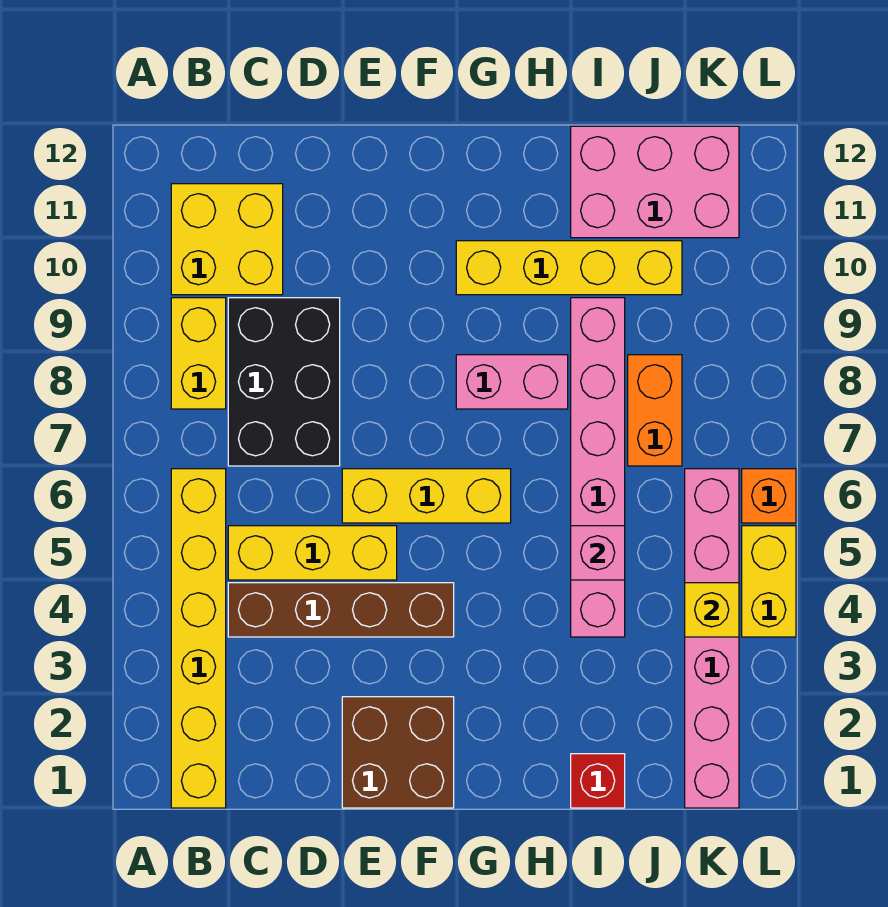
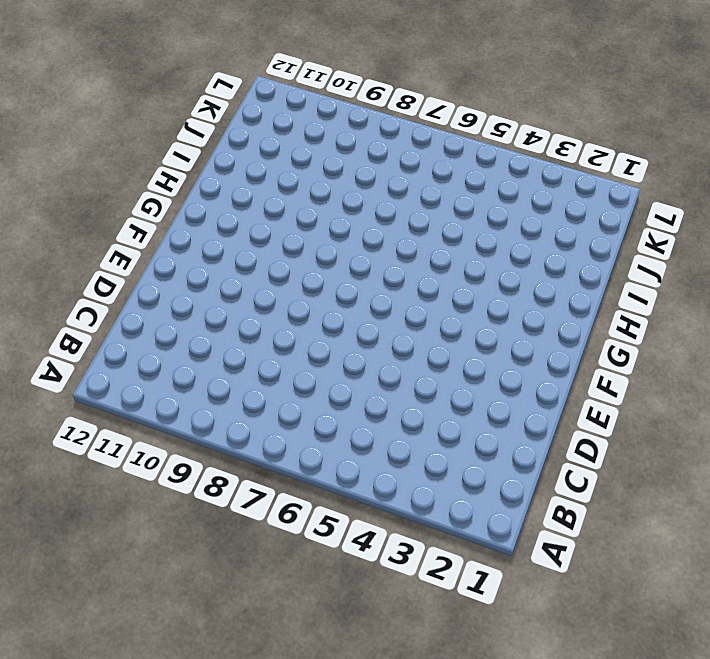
none -> yellow 1x6 brick [171,469,226,808]
none -> yellow 1x2 brick [171,298,226,409]
none -> yellow 2x2 brick [171,184,283,295]

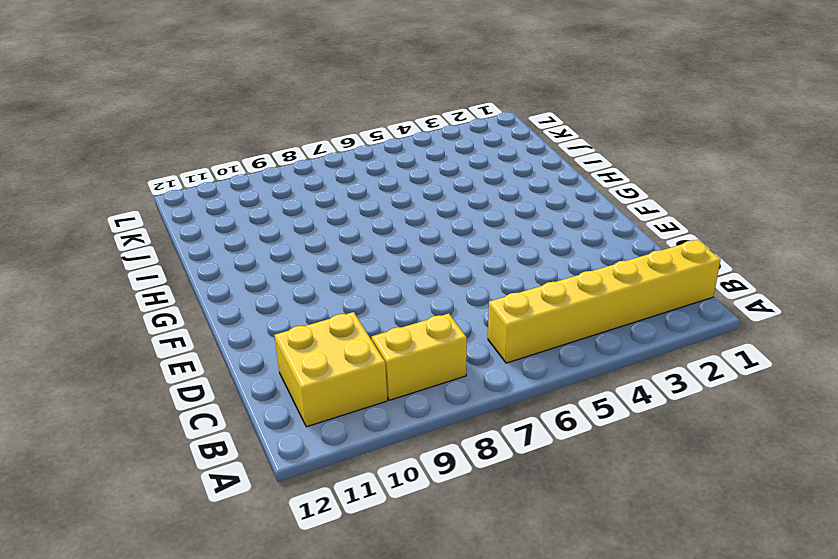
none -> brown 1x4 brick [228,583,454,637]
none -> yellow 1x3 brick [228,526,397,580]
none -> black 2x3 brick [228,298,340,466]

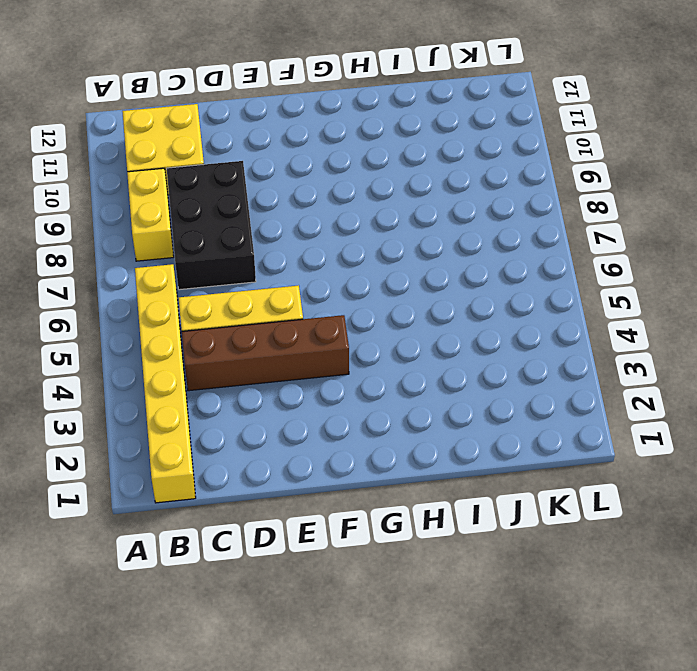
none -> brown 2x2 brick [342,697,454,808]
none -> yellow 1x3 brick [342,469,511,523]
none -> pink 1x2 brick [456,355,568,409]

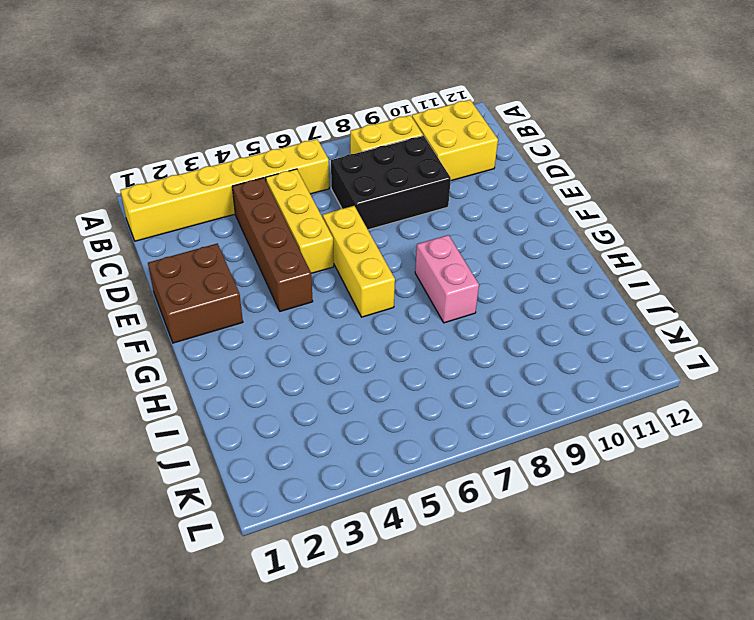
none -> yellow 1x4 brick [456,241,682,295]
none -> red 1x1 brick [571,754,625,808]
none -> pink 1x6 brick [571,298,625,637]

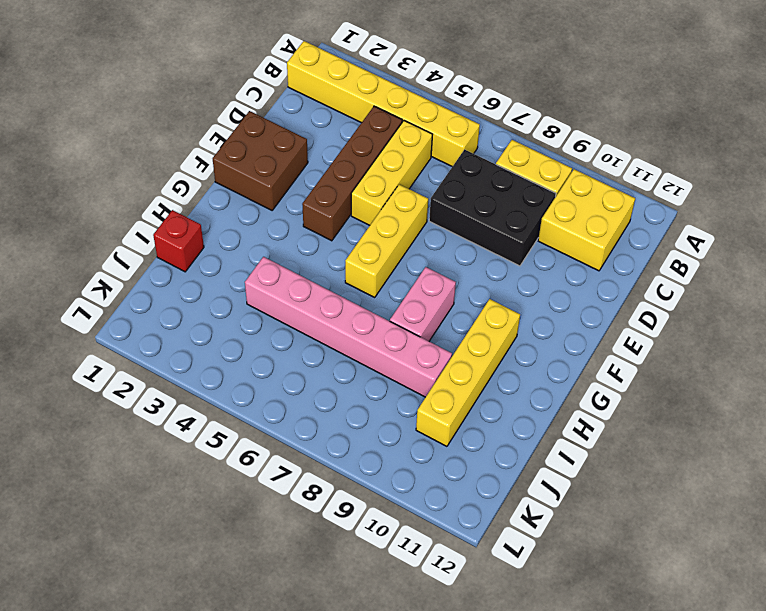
none -> pink 2x3 brick [571,126,739,238]
none -> orange 1x2 brick [628,355,682,466]
none -> pink 1x6 brick [685,469,739,808]

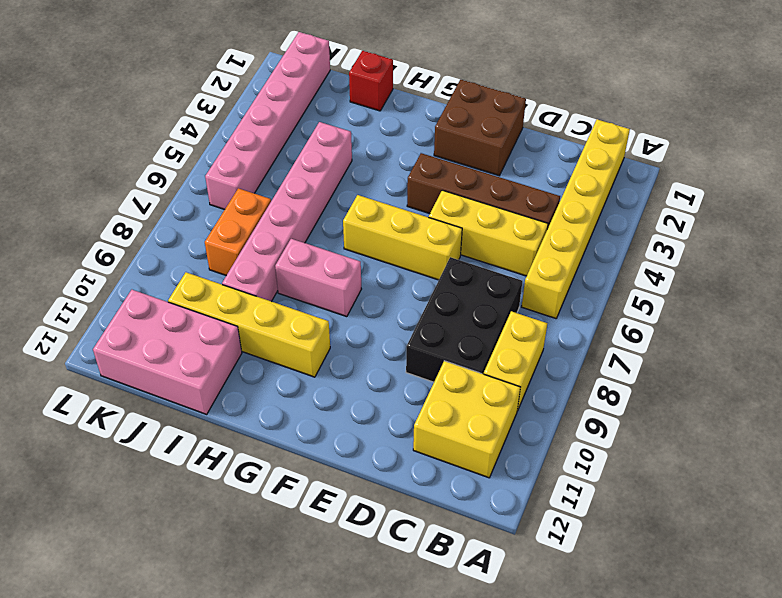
none -> yellow 1x2 brick [742,526,796,637]
none -> orange 1x1 brick [742,469,796,523]
none -> pink 1x1 brick [571,526,625,580]

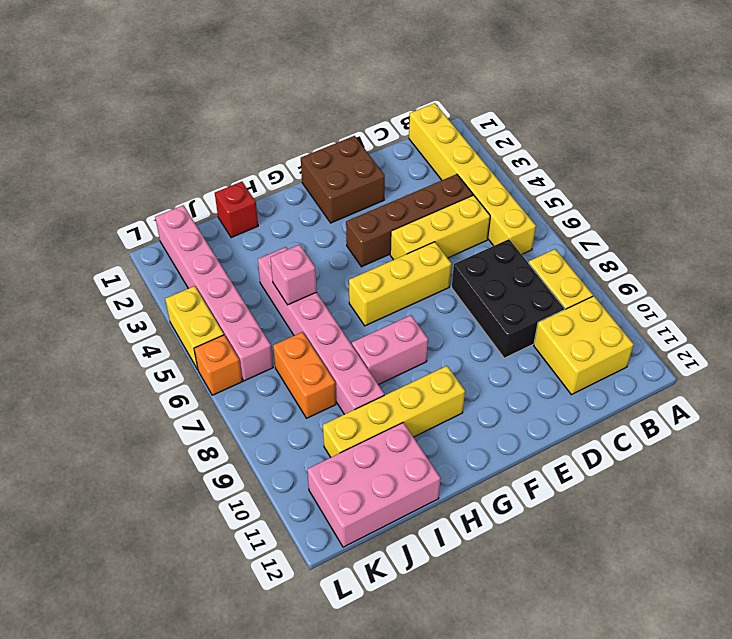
none -> yellow 1x1 brick [685,583,739,637]

